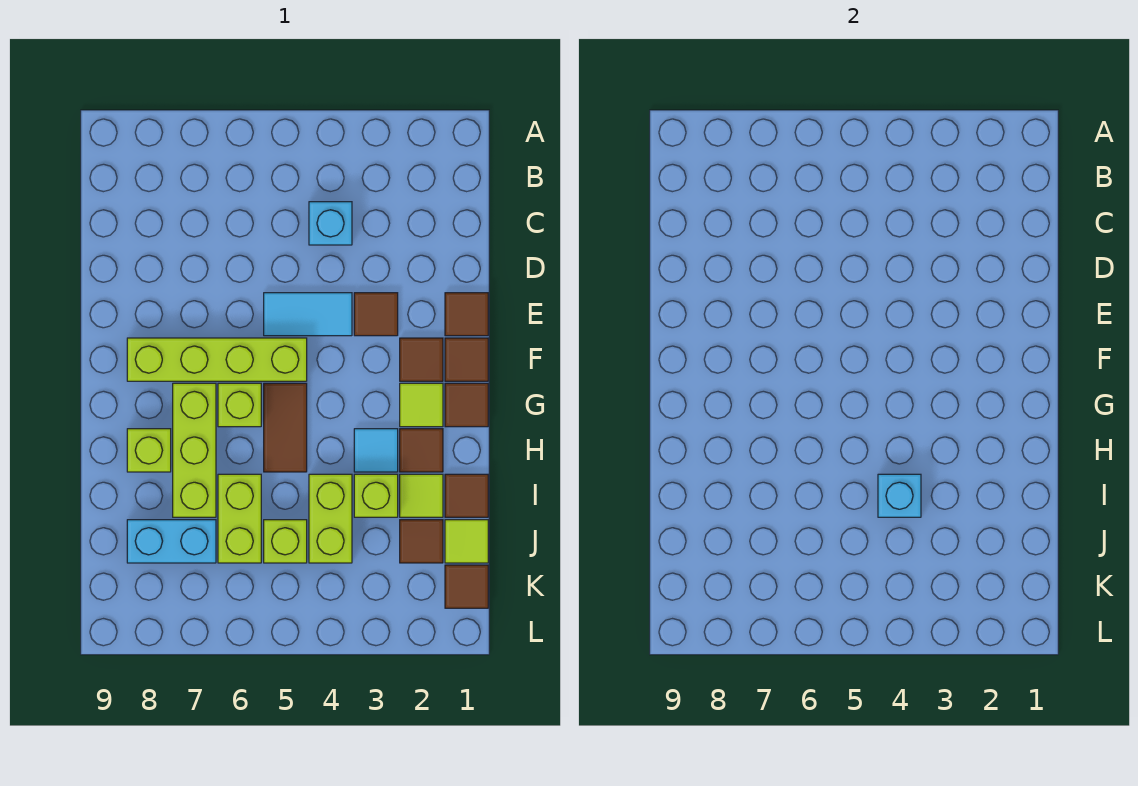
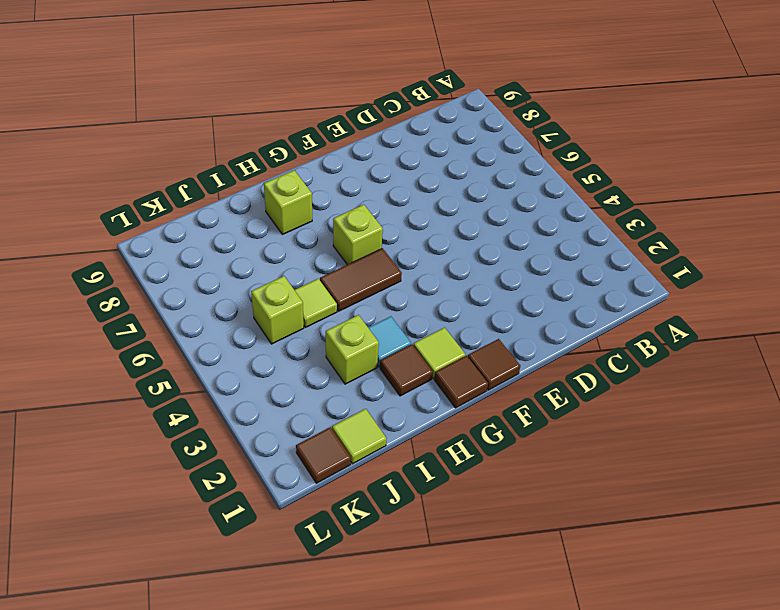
lime 1x1 tile [295,279,337,327] -> lime 1x1 tile moved to [400,474,443,517]
none -> cyan 1x1 brick [309,202,352,245]
none -> brown 1x1 tile [445,293,488,336]
none -> brown 1x1 tile [354,293,398,336]

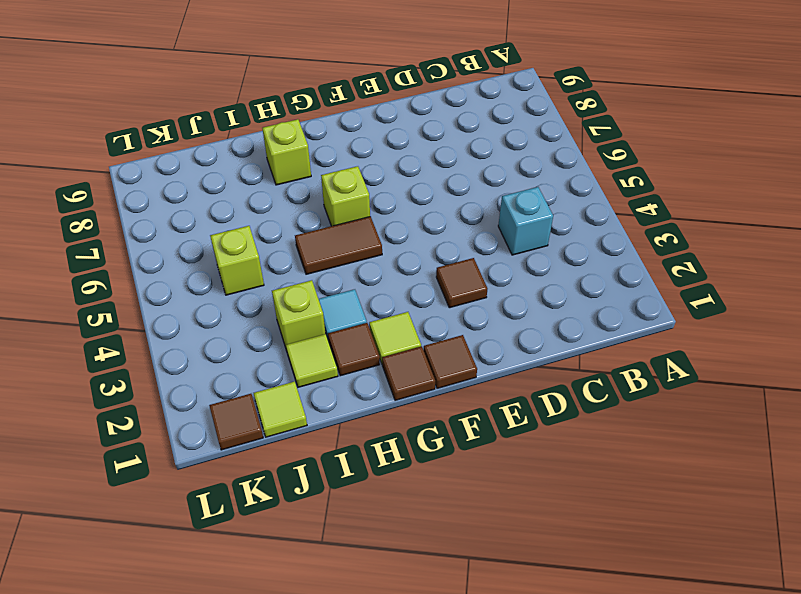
none -> brown 1x1 tile [445,293,488,336]
none -> cyan 1x2 tile [264,293,352,336]
none -> brown 1x1 tile [400,338,443,381]

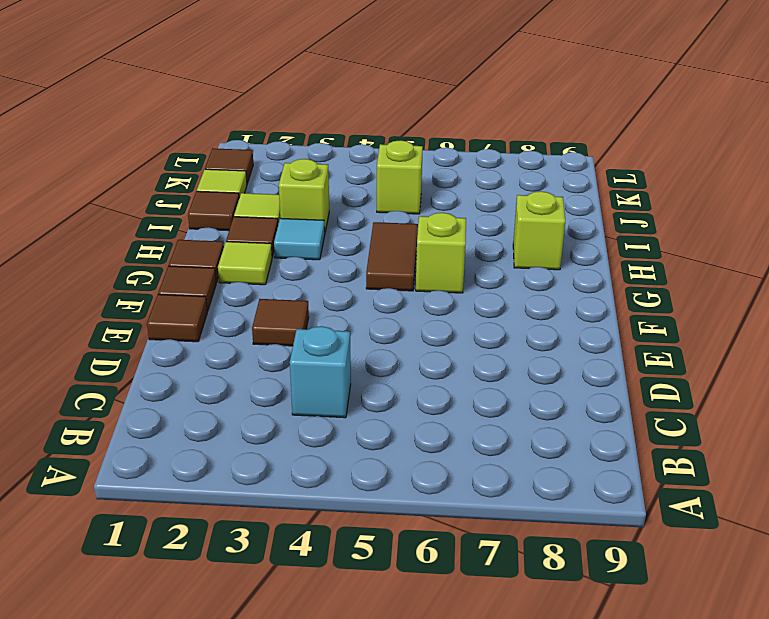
none -> cyan 1x2 tile [264,293,352,336]
none -> brown 1x1 tile [400,338,443,381]
none -> lime 1x4 brick [127,338,307,381]

